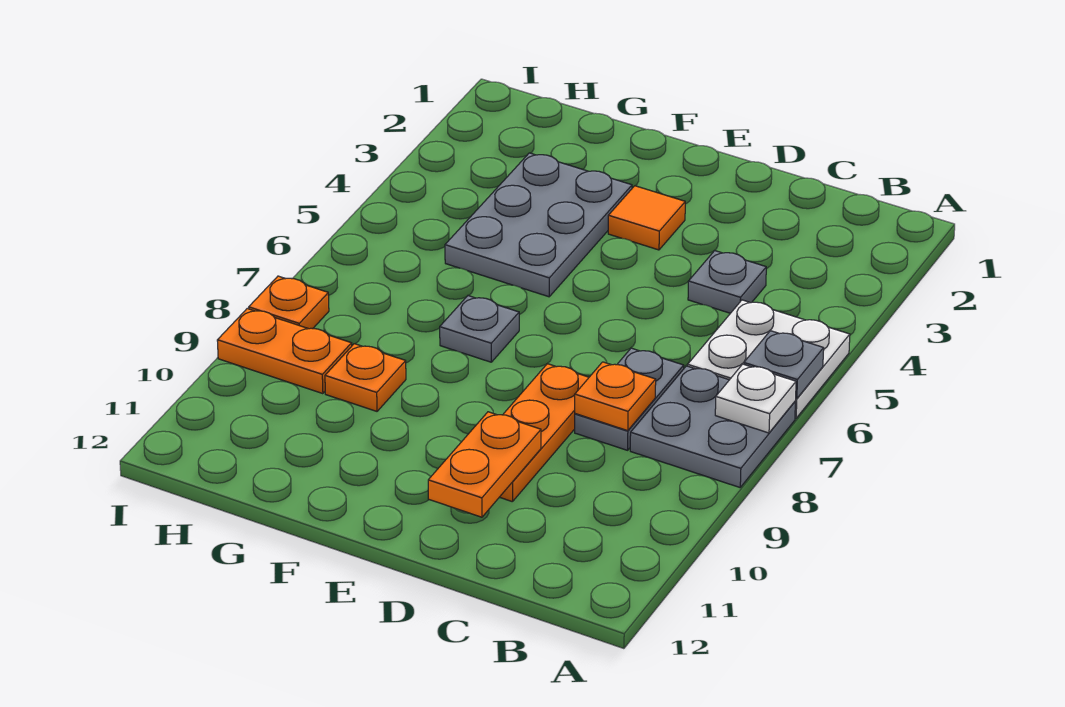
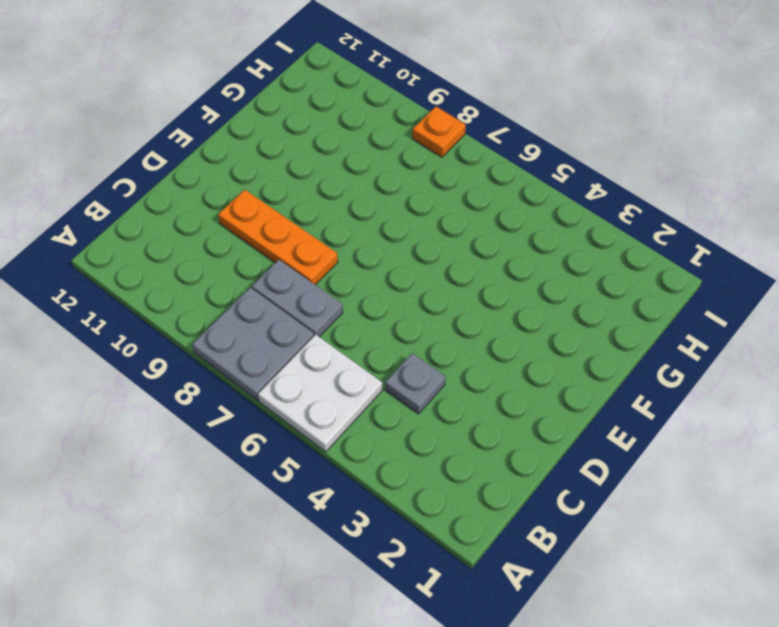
none -> orange 1x1 tile [608,186,685,250]
none -> grey 2x3 plate [445,153,632,297]
none -> grey 1x1 plate [440,296,519,362]

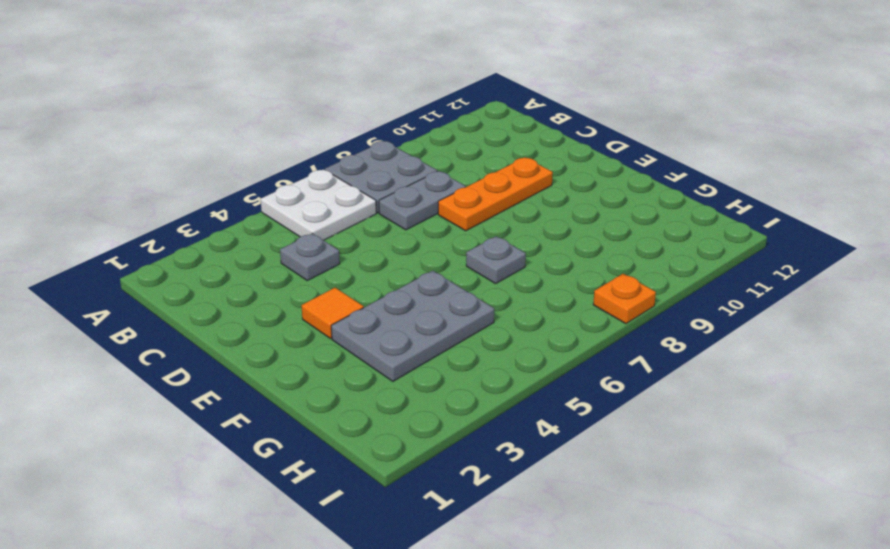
none -> orange 1x1 plate [325,344,406,411]
none -> orange 1x2 plate [217,309,352,394]
none -> grey 1x1 plate [744,331,824,399]

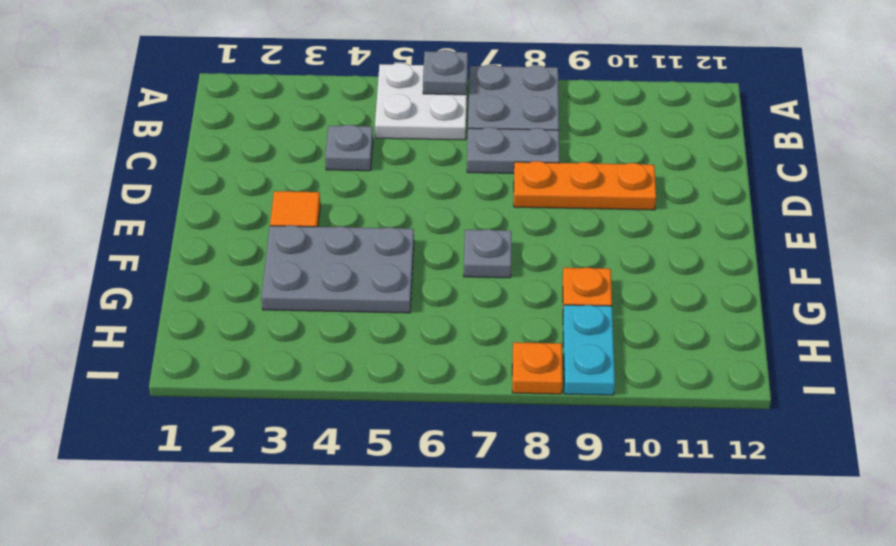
cyan 1x2 plate [563,305,615,395] -> orange 1x2 plate [217,309,352,394]
none -> white 1x1 plate [715,364,796,433]
none -> orange 1x1 plate [575,362,656,431]
none -> orange 1x2 plate [428,412,541,517]

